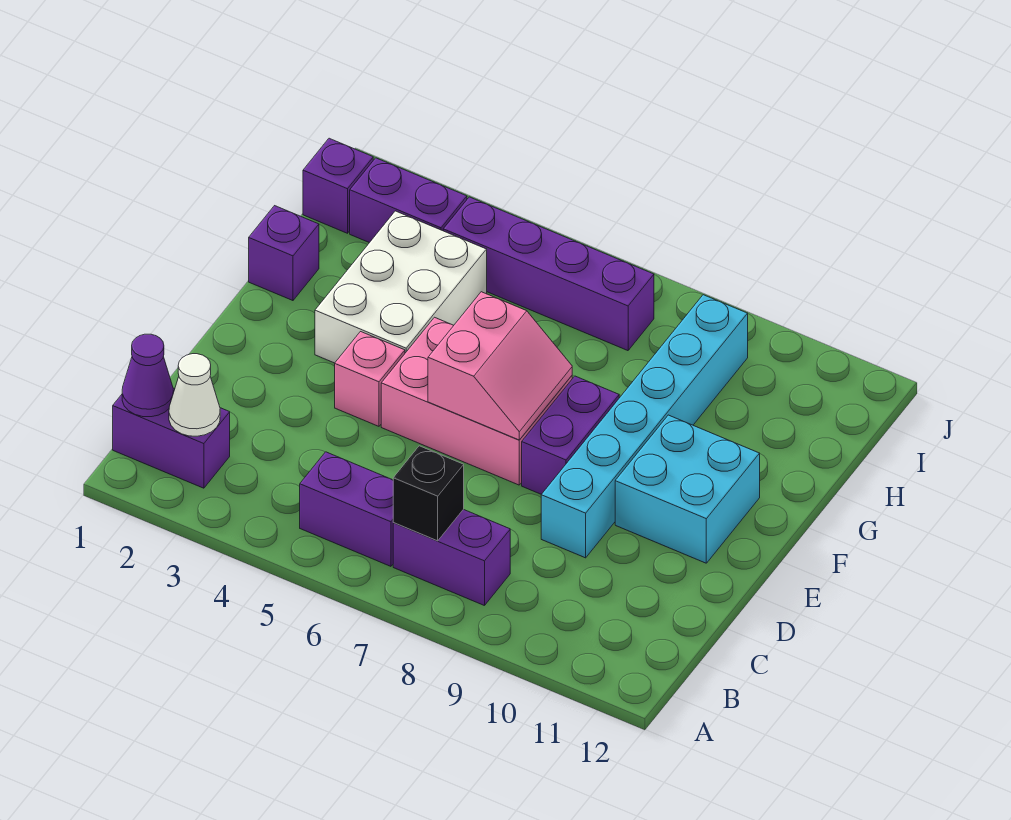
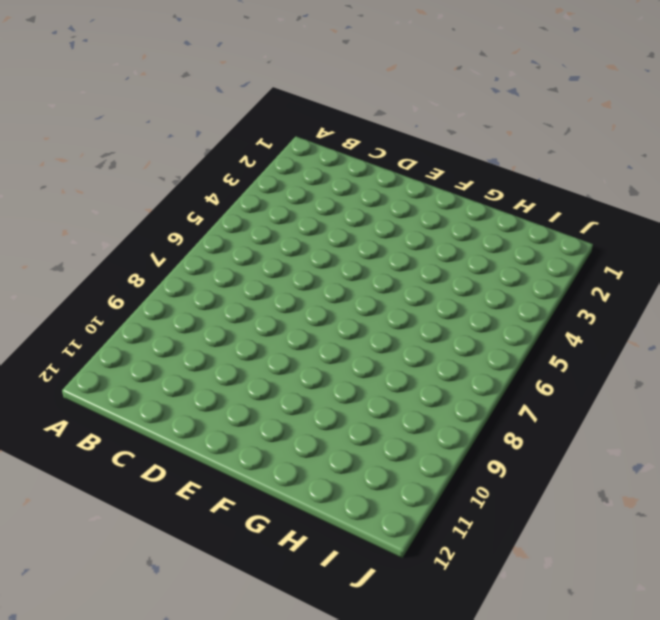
none -> purple 1x2 brick [113,388,230,488]
none -> purple 1x2 brick [300,452,393,566]
none -> purple 1x2 brick [393,509,510,606]

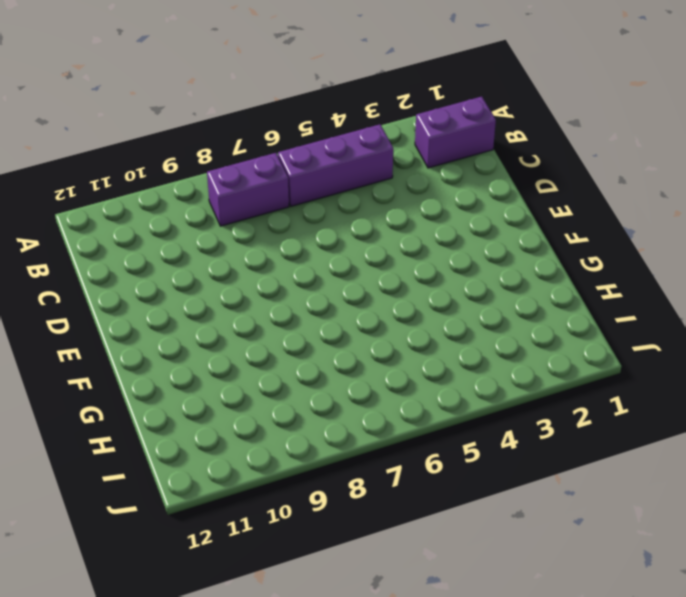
purple 1x3 brick [278,124,393,206] -> purple 1x2 brick [300,452,393,566]
none -> cyan 1x6 brick [541,295,748,558]
none -> pink 1x1 brick [335,332,405,426]
none -> pink 2x3 brick [381,317,572,485]

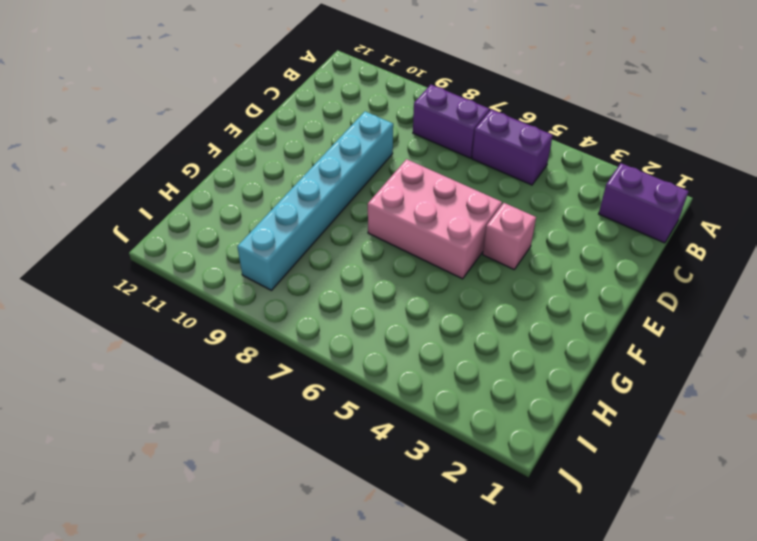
none -> purple 1x2 brick [522,376,619,494]
none -> cyan 2x2 brick [615,415,760,563]
none -> white 2x3 brick [315,211,487,363]

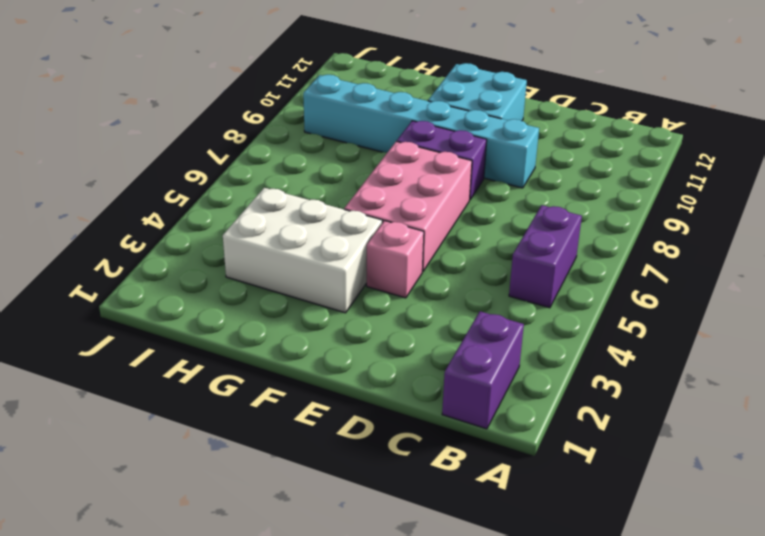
none -> purple 1x2 brick [393,509,510,606]
none -> purple 1x1 brick [249,206,319,301]
none -> purple 1x1 brick [303,138,373,233]

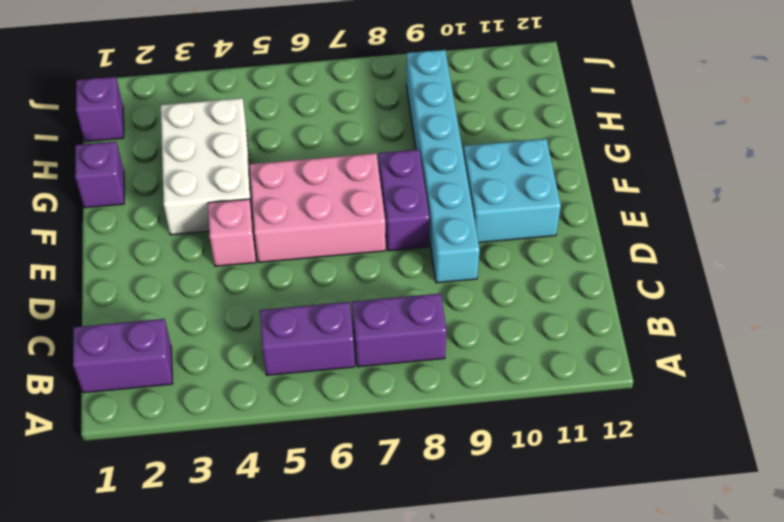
none -> purple 1x2 brick [350,158,467,243]
none -> purple 1x4 brick [443,197,654,351]
none -> purple 1x1 cone [122,334,173,417]

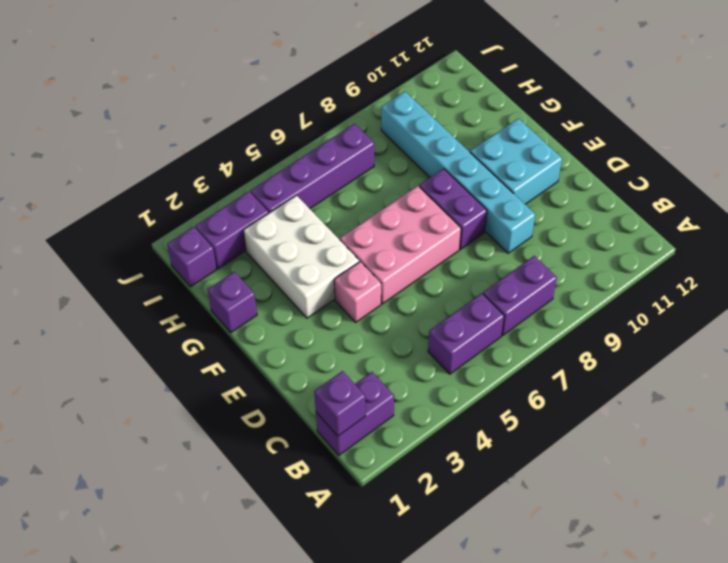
purple 1x1 brick [314,371,366,436] -> purple 1x1 cone [122,334,173,417]
none -> white 1x1 cone [169,354,220,436]
none -> black 1x1 brick [393,446,464,541]
none -> pink 2x2 slope [428,292,572,440]

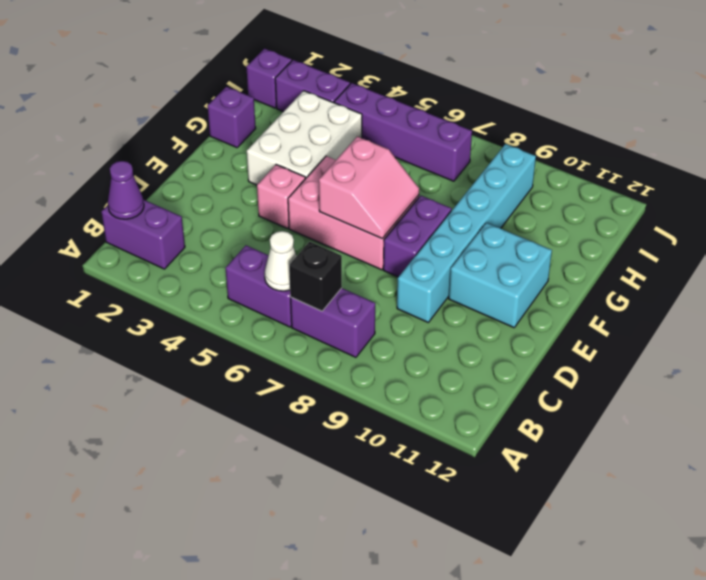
white 1x1 cone [265,231,296,291] -> white 1x1 cone moved to [169,354,220,436]

